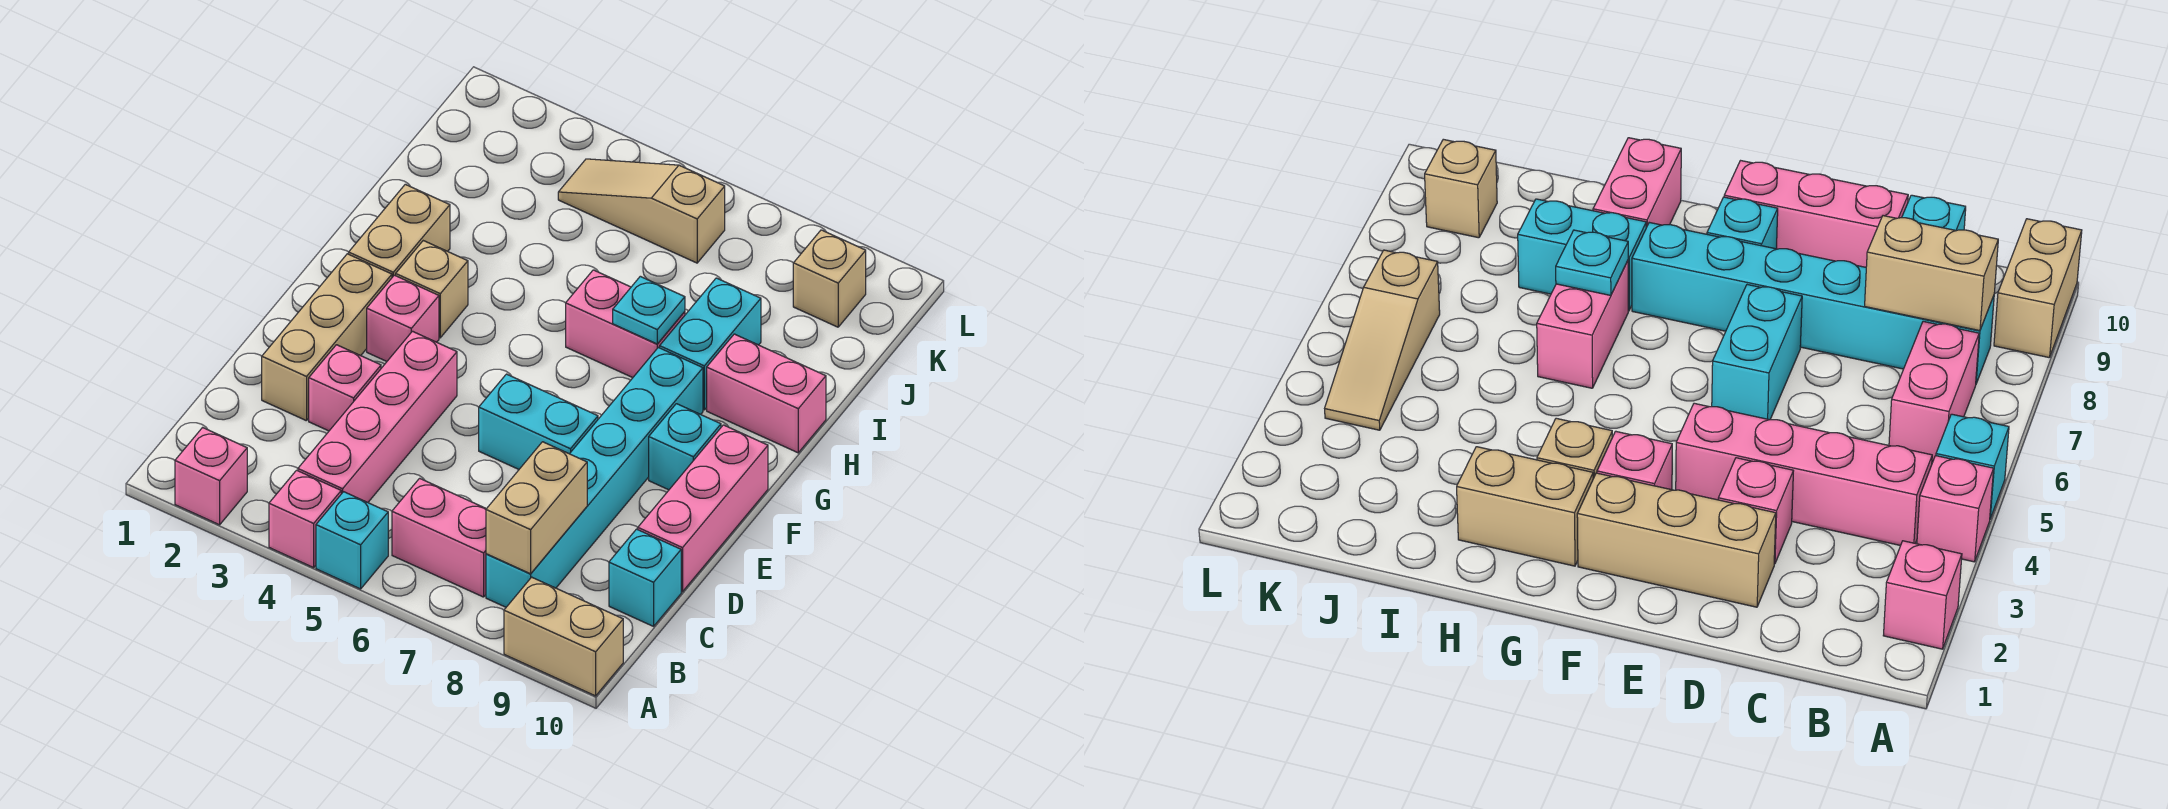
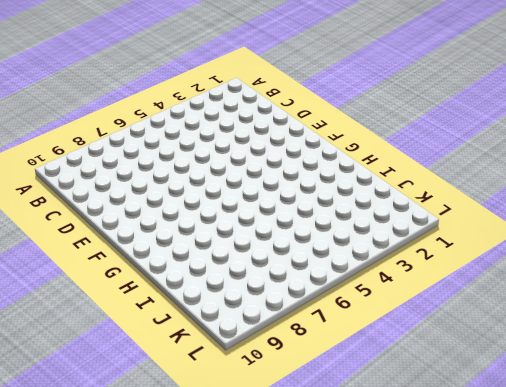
none -> pink 1x1 brick [175,428,247,525]
none -> pink 1x1 brick [269,470,341,568]
none -> cyan 1x1 brick [316,492,388,589]

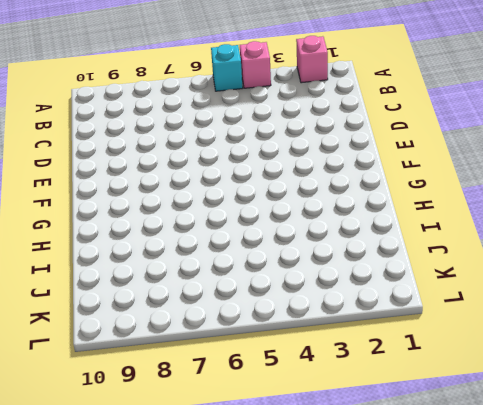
none -> tan 1x2 brick [504,577,623,696]
none -> pink 1x4 brick [298,331,457,502]
none -> pink 1x2 brick [392,478,486,597]

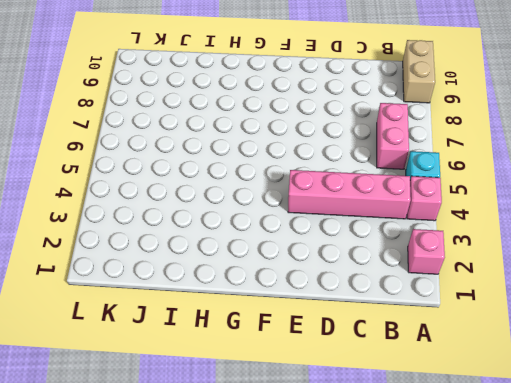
none -> cyan 1x6 brick [486,347,703,607]
none -> cyan 1x1 brick [609,529,681,626]
none -> tan 1x3 brick [262,254,392,421]

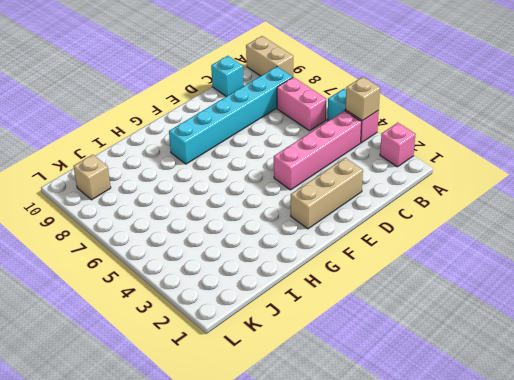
tan 1x1 brick [346,77,380,121] -> tan 1x1 brick moved to [396,241,468,338]
none -> pink 1x1 brick [309,345,381,431]
none -> pink 1x3 brick [638,425,768,592]
none -> cyan 1x2 brick [479,374,598,469]

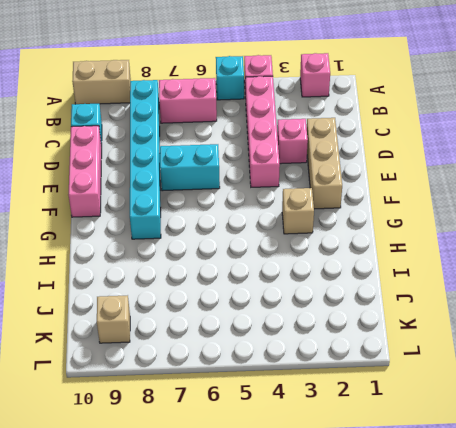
none -> pink 1x1 brick [367,275,439,361]
none -> cyan 1x1 brick [649,404,721,490]
none -> tan 1x2 brick [349,184,450,277]

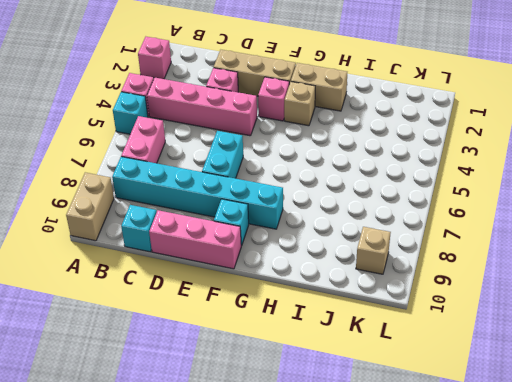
none -> pink 1x2 brick [566,270,685,378]
none -> cyan 1x2 brick [660,278,761,410]
none -> pink 1x2 brick [707,334,826,453]

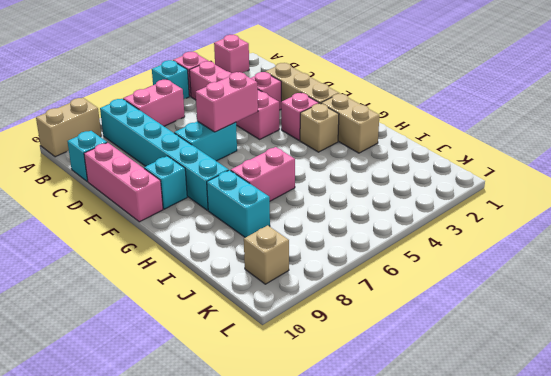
pink 1x2 brick [196,72,258,132] -> pink 1x2 brick moved to [707,334,826,453]
none -> tan 1x3 slope [558,159,725,263]
none -> tan 1x2 brick [486,442,587,574]
none -> cyan 1x1 plate [613,276,685,344]

